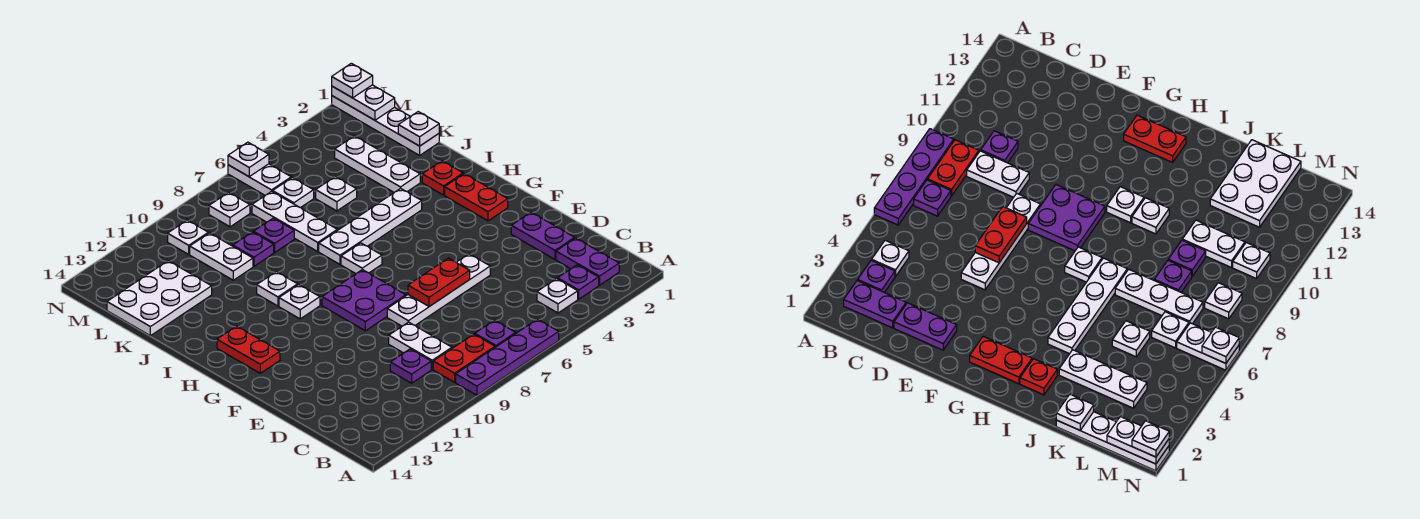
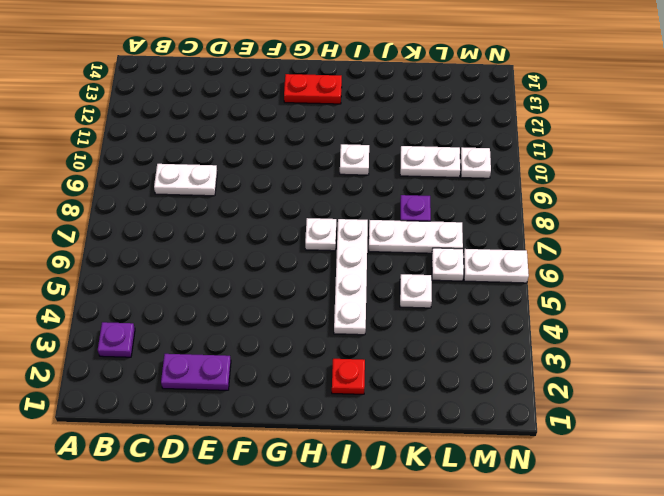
none -> purple 1x4 plate [456,319,559,395]
none -> purple 1x2 plate [556,238,619,285]
none -> white 1x1 plate [537,279,578,313]
none -> purple 1x1 plate [475,320,516,347]

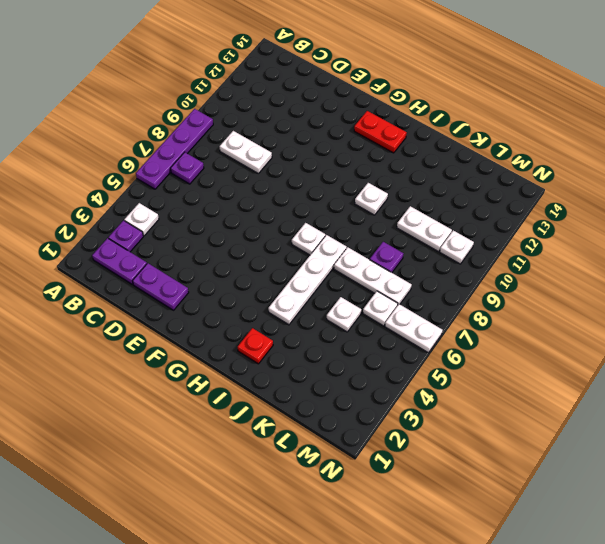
none -> red 1x2 plate [433,334,495,382]
none -> purple 1x1 plate [390,349,431,383]
none -> white 1x4 plate [387,254,490,326]
none -> purple 2x2 plate [322,270,406,331]

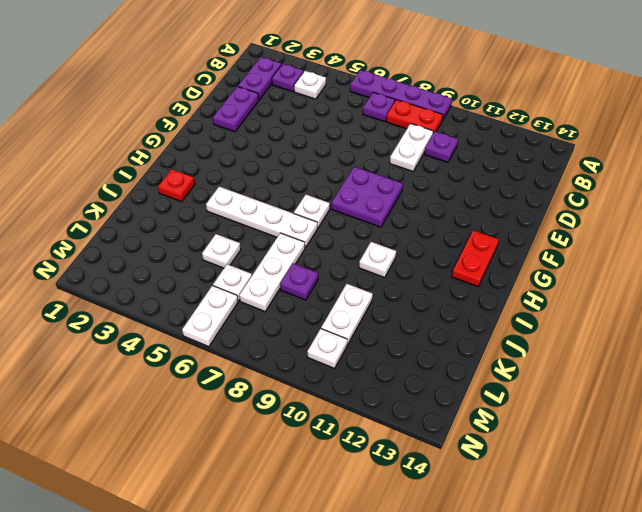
none -> white 1x4 plate [387,254,490,326]
none -> red 1x2 plate [445,174,508,221]
none -> white 1x1 plate [279,285,320,319]
none -> white 1x3 plate [335,136,420,192]

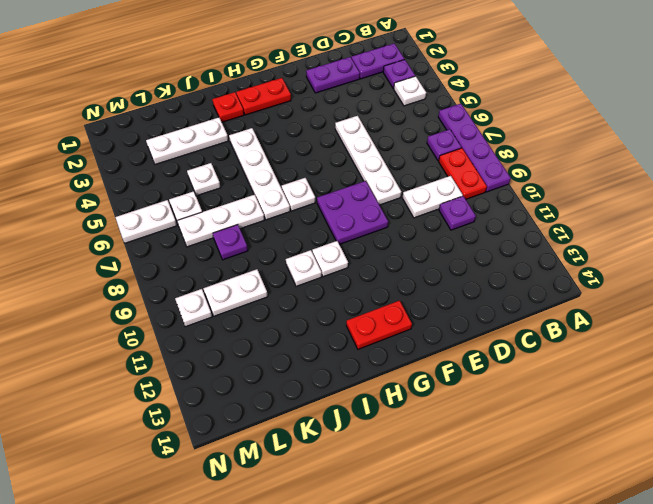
none -> white 1x4 plate [332,96,439,155]
none -> purple 1x1 plate [233,232,274,266]
none -> white 2x3 plate [107,261,212,336]
none -> white 1x1 plate [209,192,250,227]

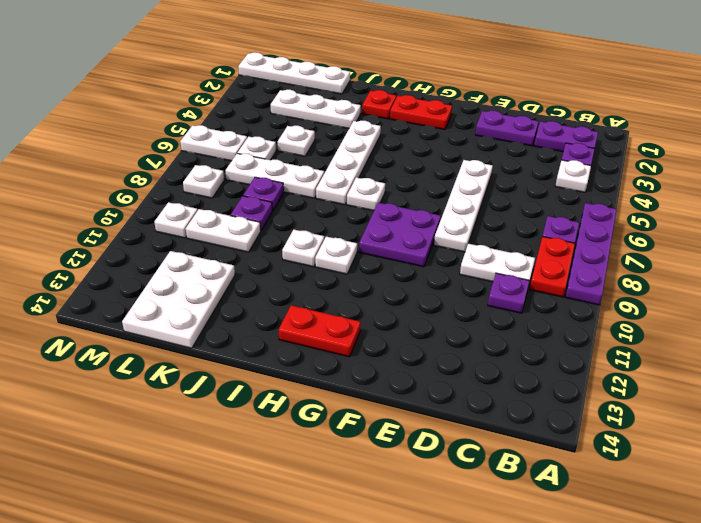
none -> red 1x2 plate [408,258,470,306]
none -> white 1x1 plate [398,112,439,146]
none -> white 1x2 plate [332,85,395,120]
none -> white 1x1 plate [228,142,269,177]

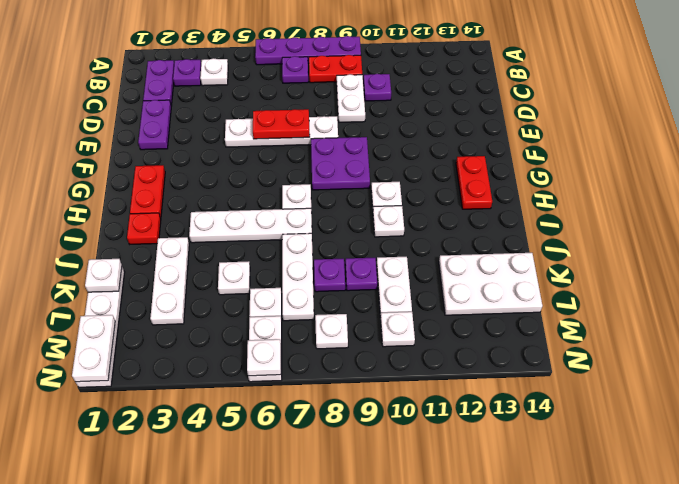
none -> white 1x1 plate [332,63,373,98]

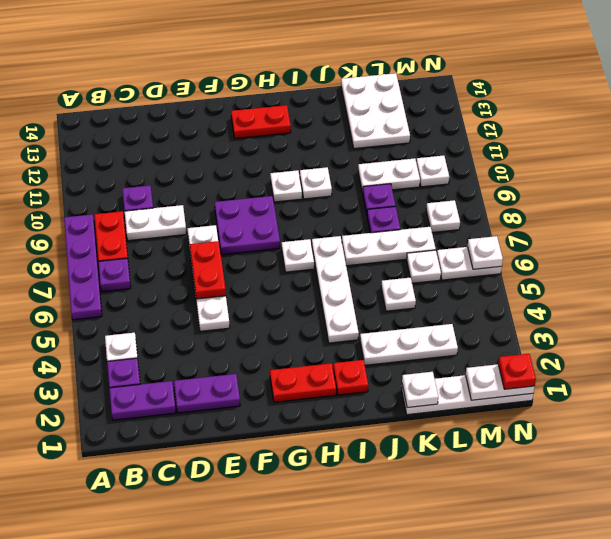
red 1x1 plate [498,354,536,389] -> white 1x1 plate [332,63,373,98]

